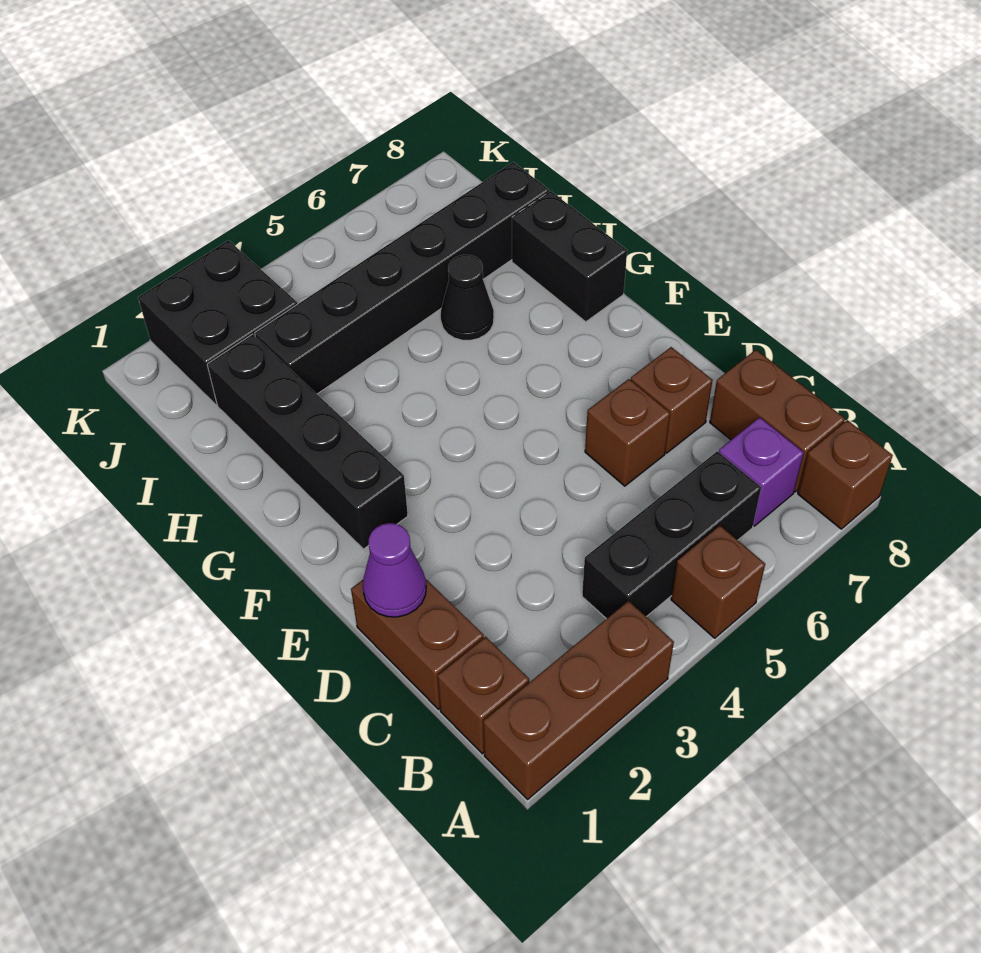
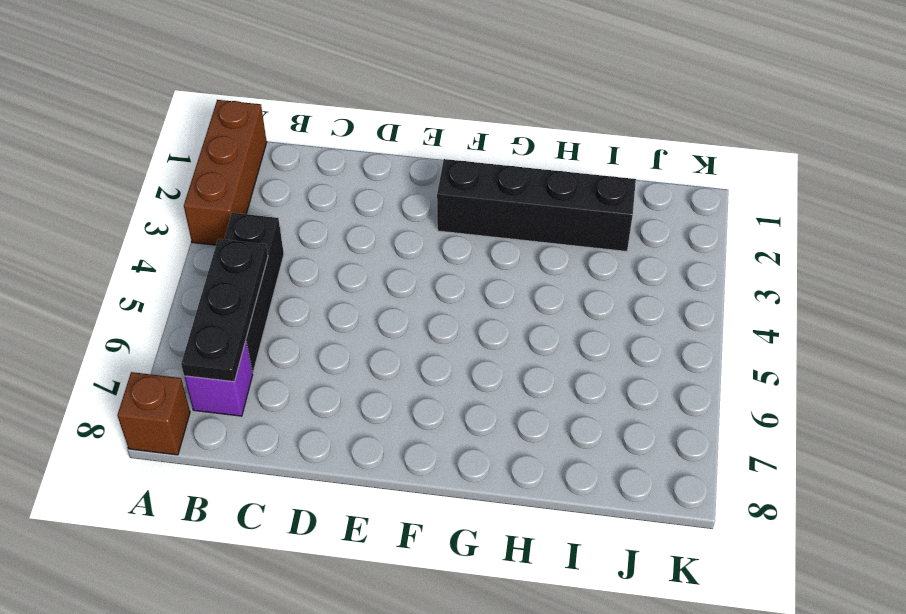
black 1x3 plate [181,239,268,382] -> none
none -> brown 1x1 brick [671,526,765,638]
none -> brown 1x1 brick [438,637,529,754]
none -> brown 1x2 brick [710,350,845,492]

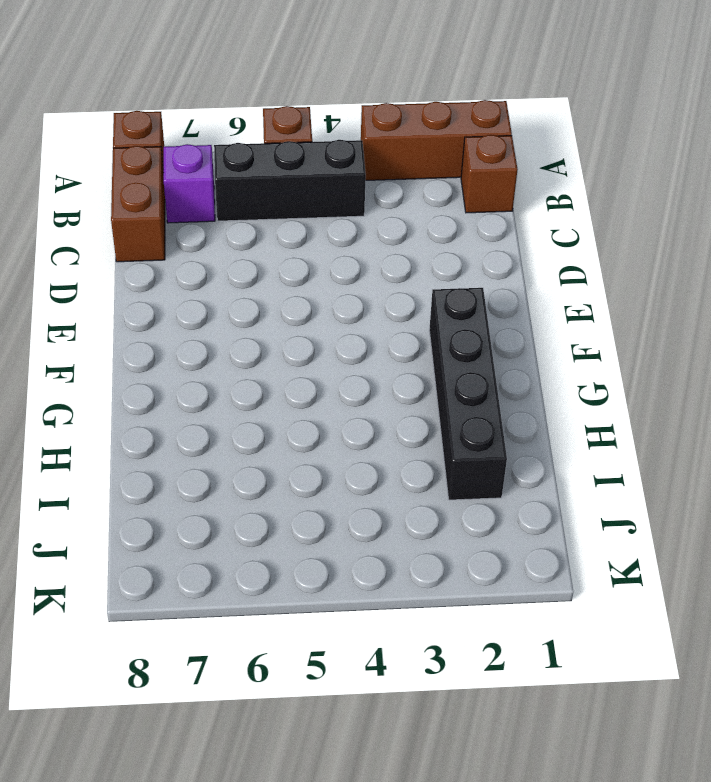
none -> brown 1x2 brick [351,580,484,709]
none -> brown 1x1 brick [585,379,670,486]
none -> brown 1x1 brick [631,347,713,453]

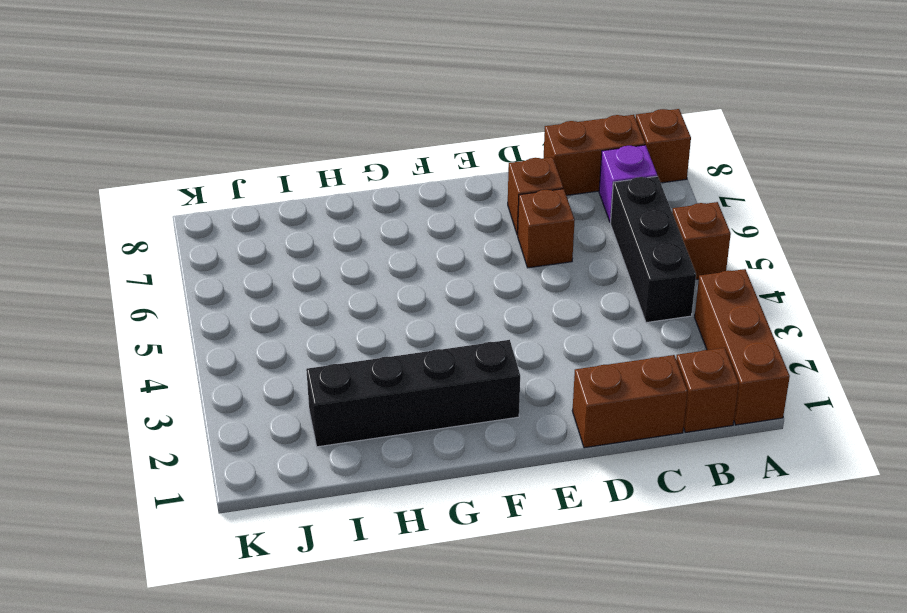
none -> black 1x2 brick [512,191,627,322]
none -> black 1x1 cone [441,255,494,340]
none -> black 1x6 brick [255,162,549,394]

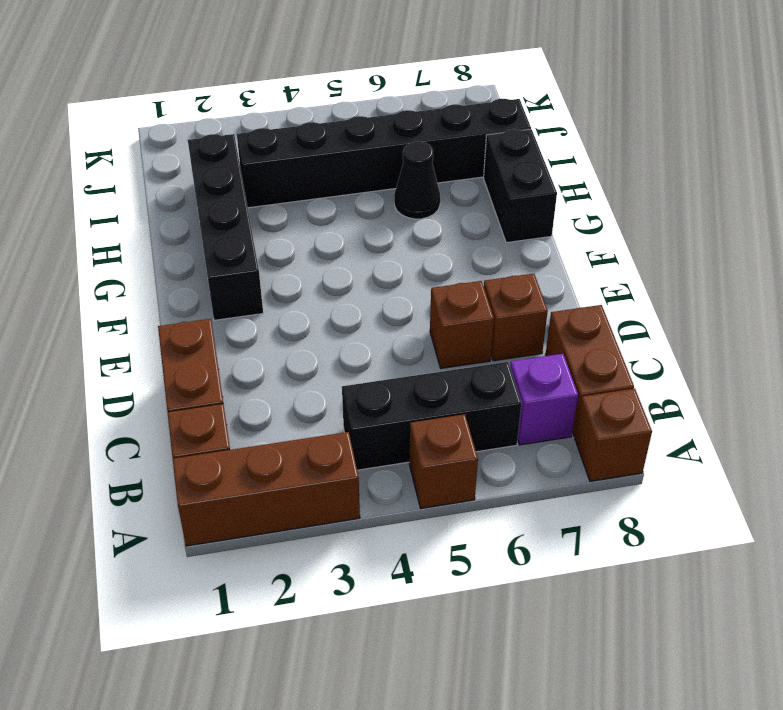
none -> black 2x2 brick [138,240,297,405]
none -> purple 1x1 cone [363,523,426,617]

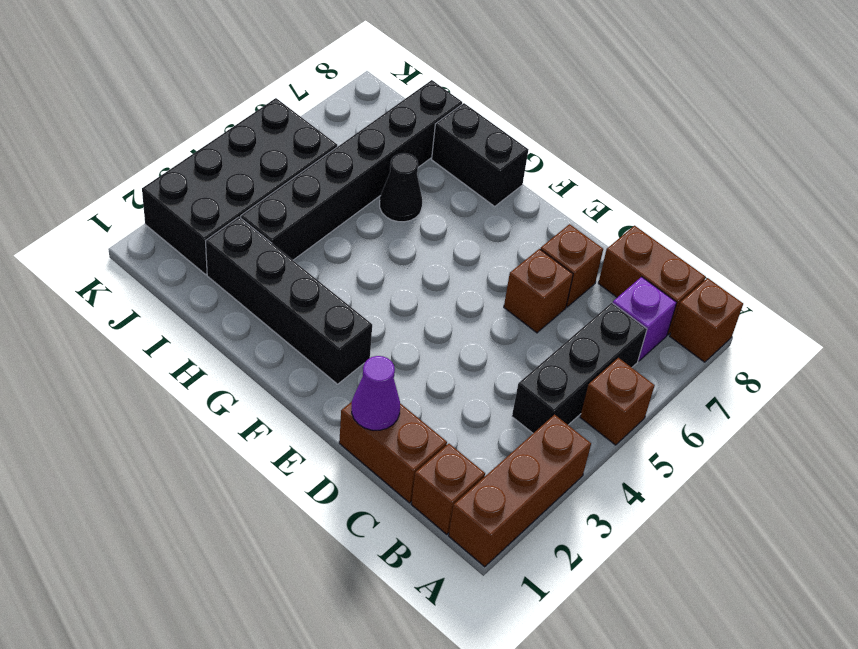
black 2x4 brick [142,98,337,274] -> black 2x2 brick [138,240,297,405]

